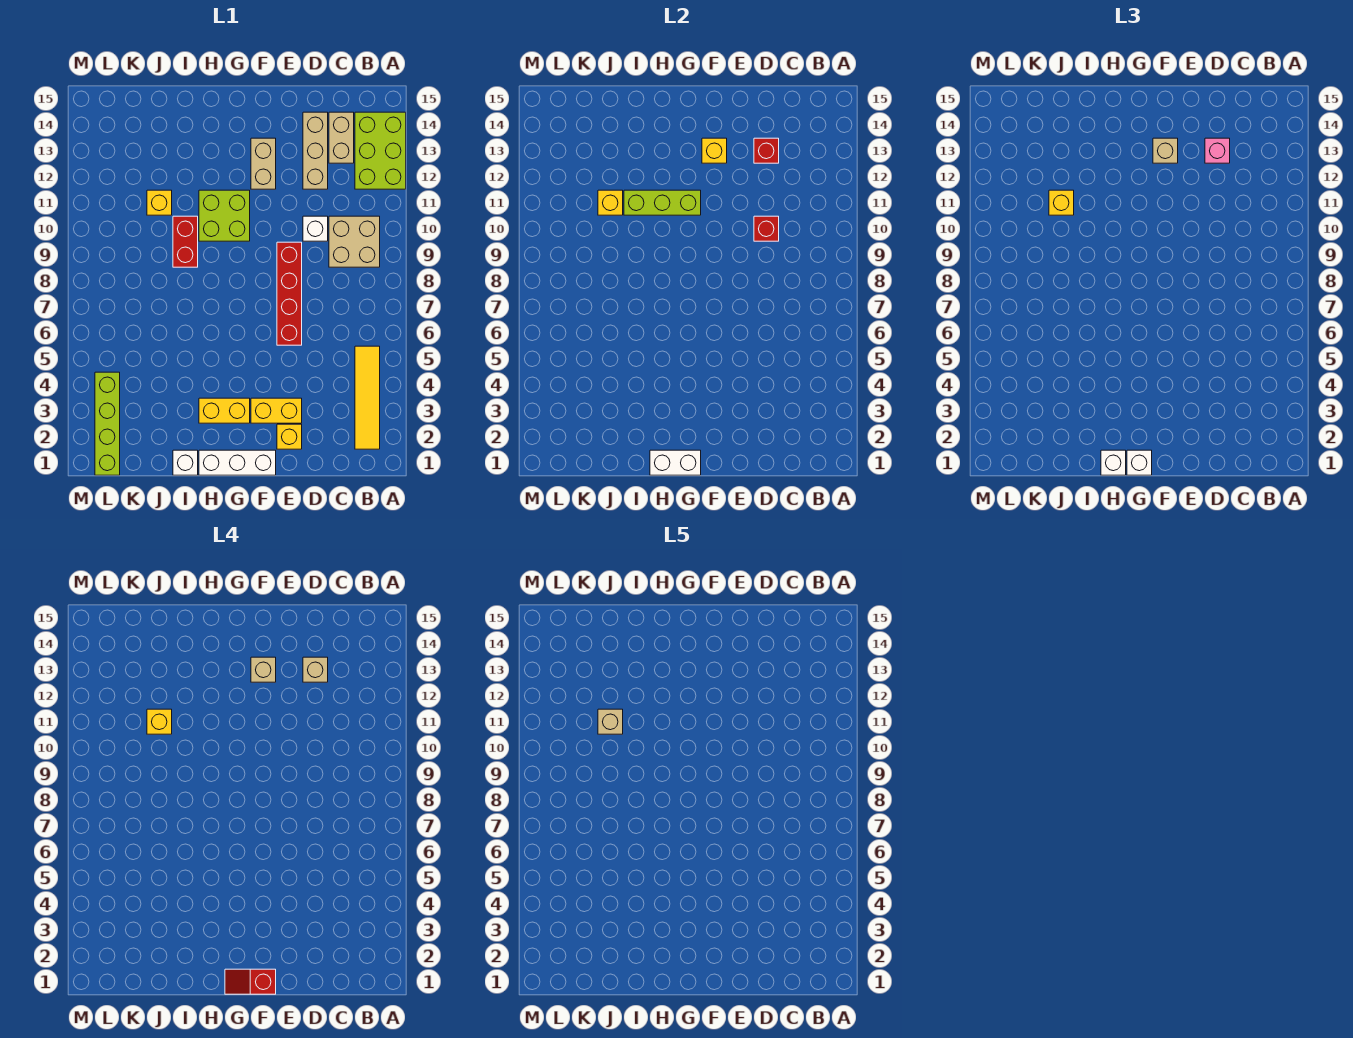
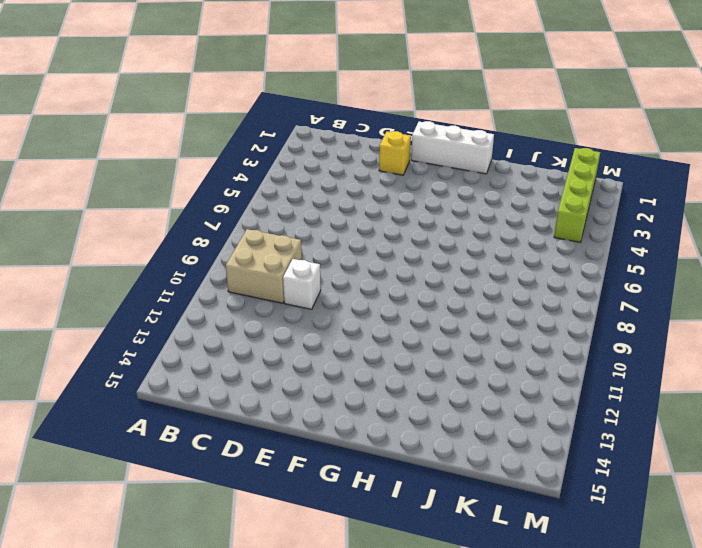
none -> lime 2x3 brick [355,112,406,189]
none -> yellow 1x4 tile [355,346,380,449]
none -> tan 1x2 brick [329,112,354,163]
none -> tan 1x3 brick [303,112,328,189]

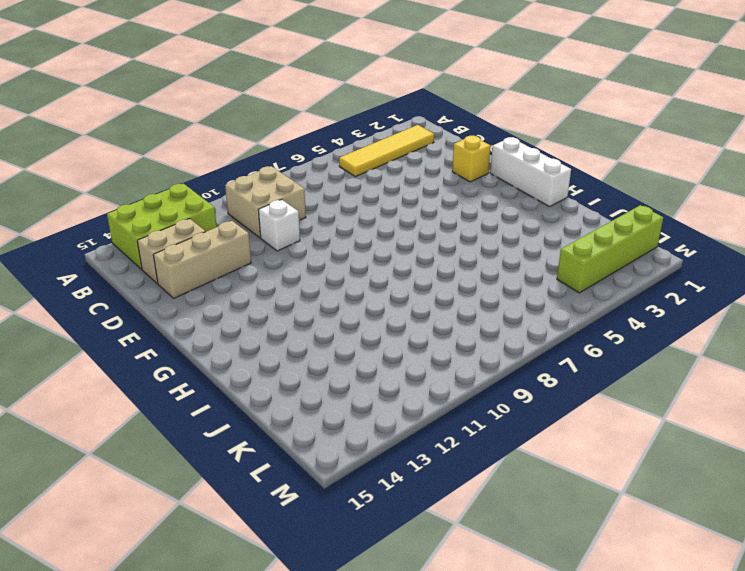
none -> yellow 1x2 brick [251,398,302,423]
none -> red 1x4 brick [277,242,302,345]
none -> tan 1x2 brick [251,138,276,189]
none -> yellow 1x2 brick [199,398,250,423]

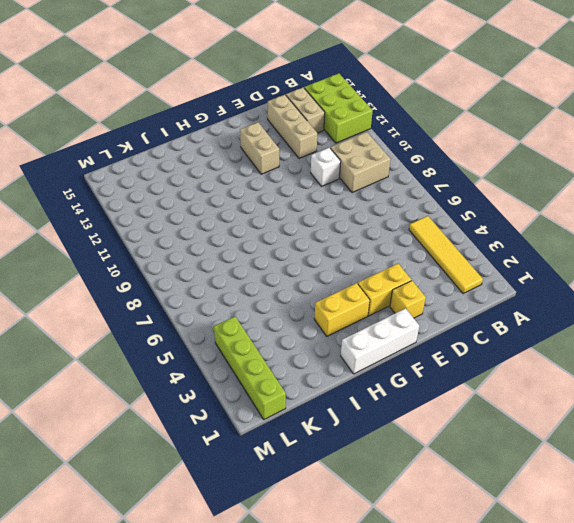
none -> red 1x4 brick [277,242,302,345]
none -> lime 2x2 brick [199,190,250,241]
none -> white 1x1 brick [173,450,198,475]
none -> red 1x2 brick [173,216,198,267]

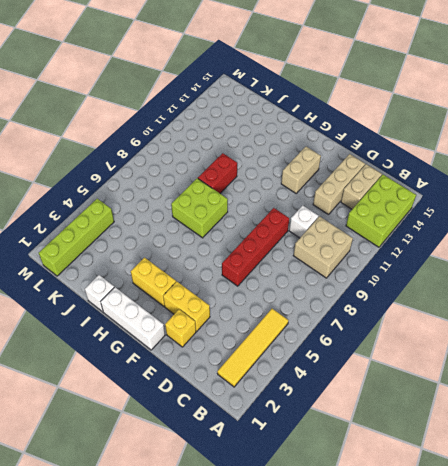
lime 2x2 brick [171,178,228,238] -> lime 2x2 brick moved to [199,190,250,241]
none -> yellow 1x1 brick [147,190,172,215]
none -> red 1x1 brick [754,216,779,241]
none -> red 1x1 brick [754,138,779,163]
none -> yellow 1x1 brick [702,138,727,163]

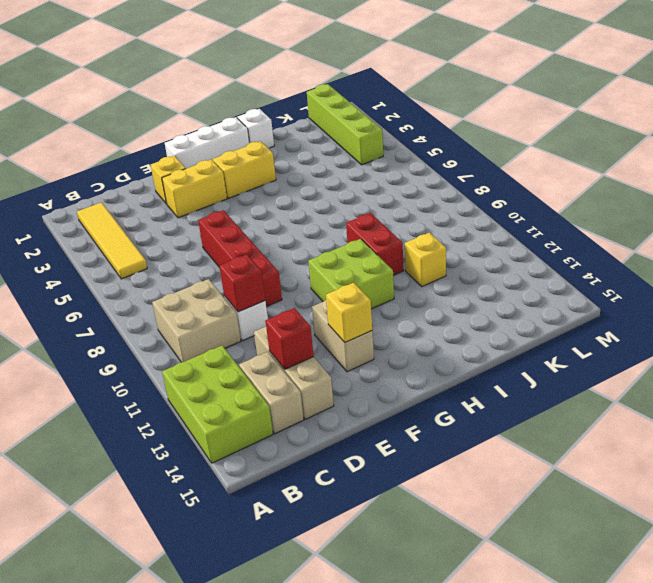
none -> white 1x2 brick [650,450,701,475]
none -> lime 1x3 brick [624,190,701,215]
none -> yellow 1x1 brick [598,190,623,215]
none -> pink 1x1 brick [1205,138,1230,163]

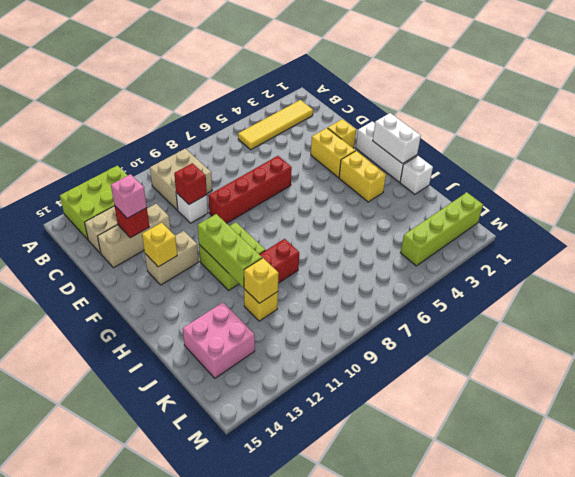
pink 2x2 brick [183,302,255,378] -> none
none -> tan 1x1 brick [1153,138,1178,163]
none -> white 1x1 brick [1127,450,1152,475]
none -> white 1x1 brick [1101,450,1126,475]
none -> yellow 1x1 brick [1049,190,1074,215]

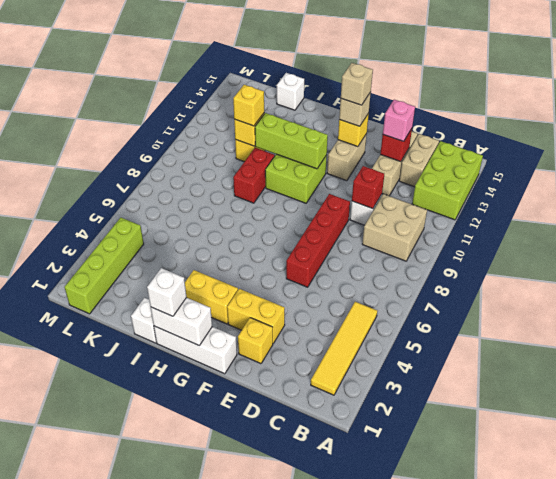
white 1x1 brick [277,73,304,110] -> white 1x1 brick moved to [1127,450,1152,475]
none -> tan 1x1 brick [303,657,328,682]
none -> red 1x2 slope [225,969,276,994]
none -> yellow 1x1 brick [147,709,172,734]
none -> tan 1x1 brick [598,709,623,734]

